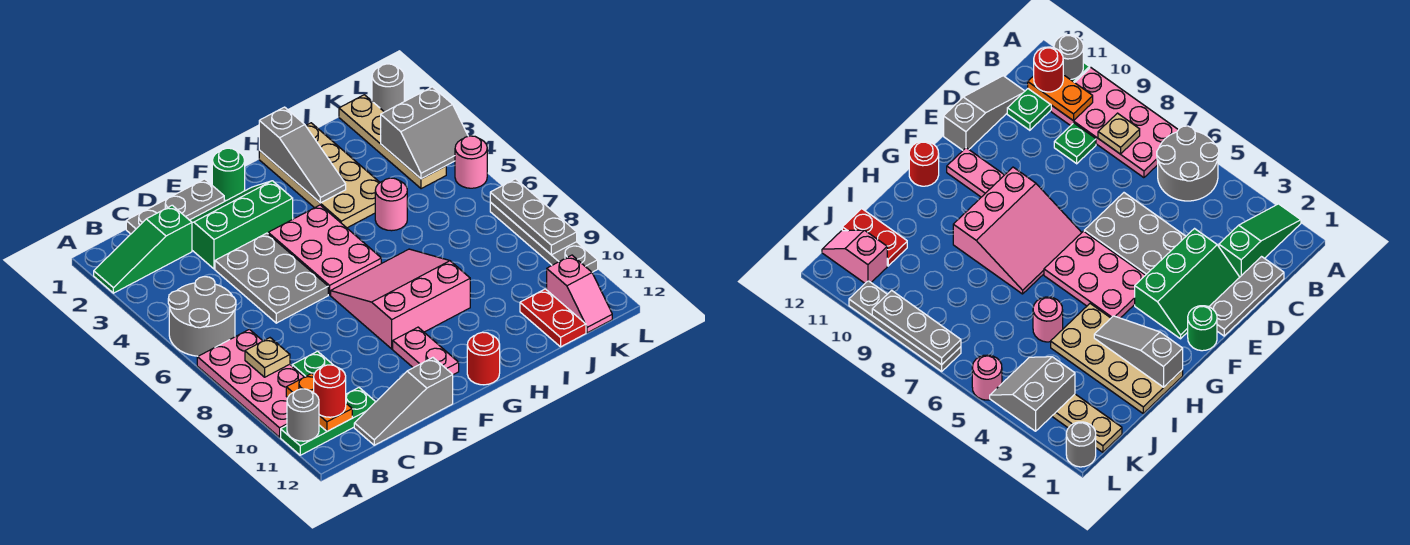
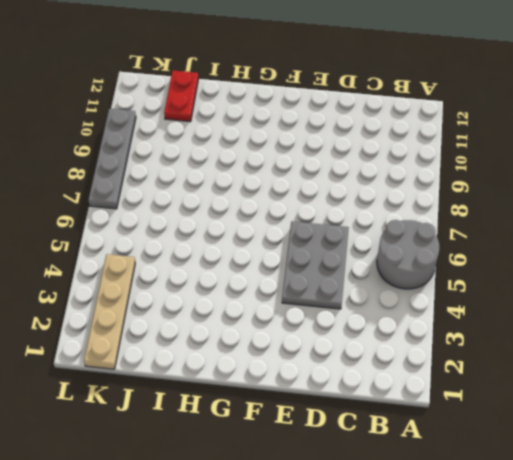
none -> green 1x3 slope [94,205,192,293]
none -> pink 2x4 plate [197,329,304,437]
none -> green 1x3 plate [281,388,375,455]

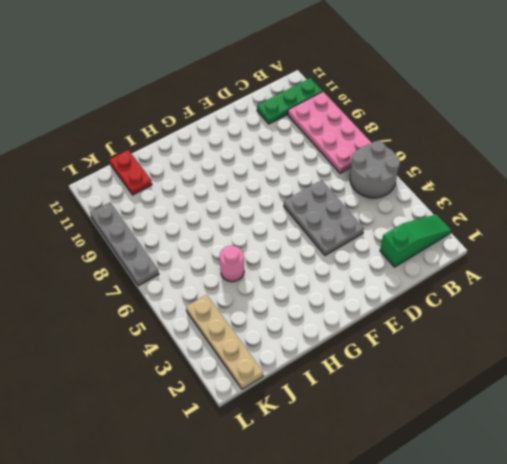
none -> grey 1x3 plate [126,179,224,234]
none -> green 1x1 plate [292,351,333,377]
none -> grey 1x3 slope [354,358,453,445]

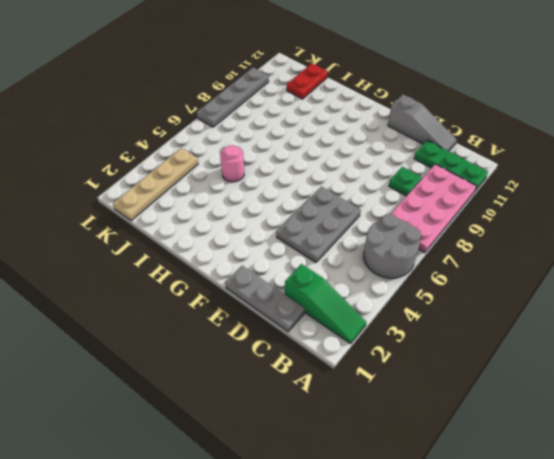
none -> green 2x3 slope [190,181,293,269]
none -> green 1x1 round brick [212,148,245,200]
none -> pink 2x3 plate [268,205,381,295]

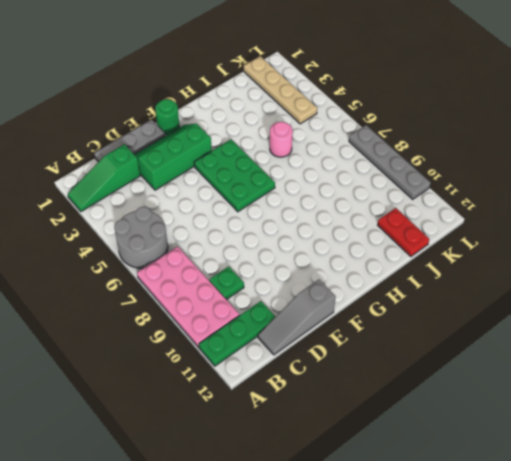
green 2x3 plate [194,139,275,212] -> pink 2x3 plate [268,205,381,295]
none -> grey 2x3 plate [215,233,328,323]
none -> pink 3x3 slope [331,249,470,349]
none -> pink 1x2 plate [393,327,459,375]

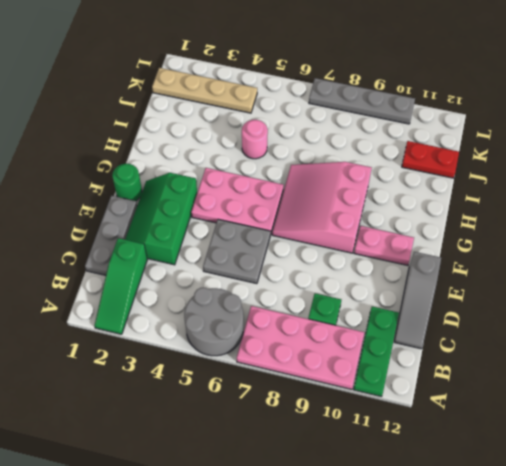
grey 2x2 plate [203,219,271,284] -> grey 2x3 plate [215,233,328,323]
none -> red 1x1 round brick [467,332,500,385]
none -> tan 2x4 plate [259,123,380,228]
none -> pink 1x2 slope [547,255,612,333]

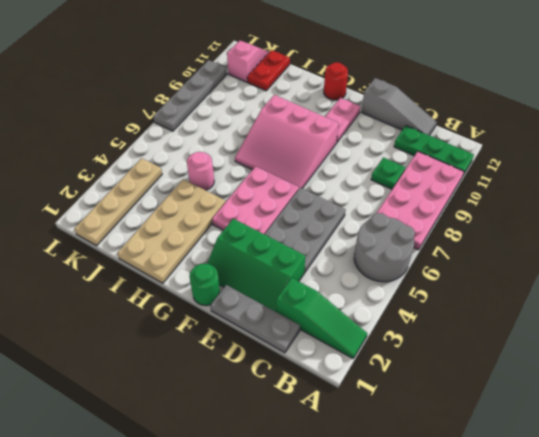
none -> grey 1x1 round brick [372,64,404,112]
none -> pink 1x1 round brick [455,136,487,188]
none -> grey 1x1 round brick [287,389,319,441]

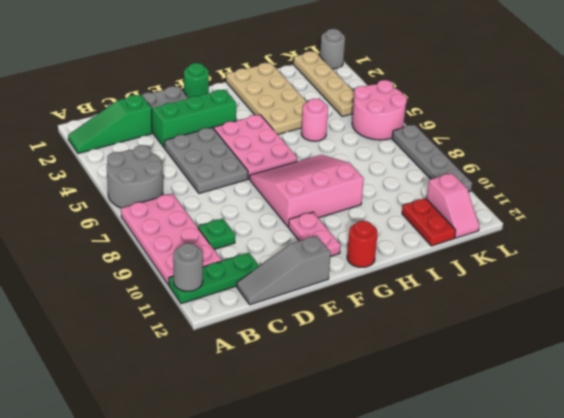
pink 2x2 round brick [352,80,407,140] -> pink 1x1 round brick [455,136,487,188]
none -> tan 1x1 plate [245,338,290,377]
none -> orange 1x2 plate [286,374,352,431]
none -> grey 1x3 slope [259,107,346,203]

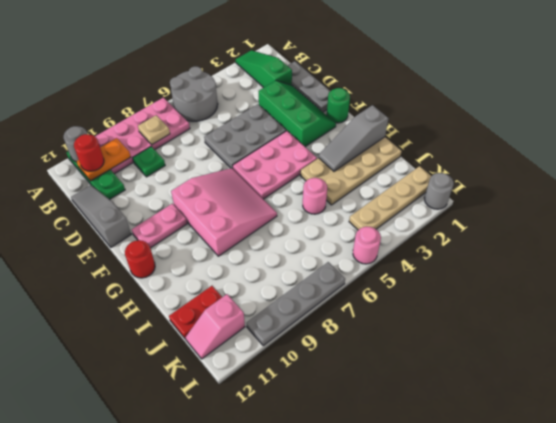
none -> grey 2x2 slope [381,87,468,179]
none -> grey 1x3 plate [490,179,577,255]

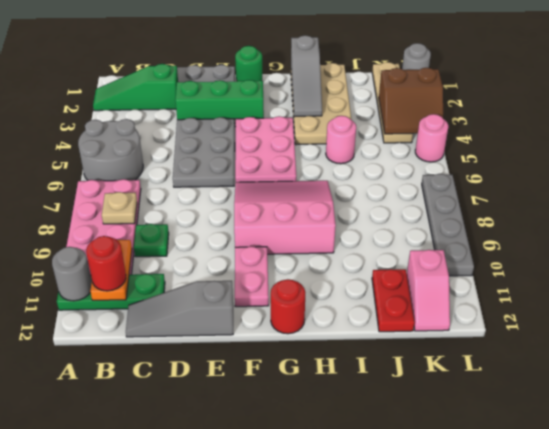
brown 2x2 slope [379,68,443,134] -> grey 2x2 slope [381,87,468,179]
none -> grey 1x3 plate [490,179,577,255]

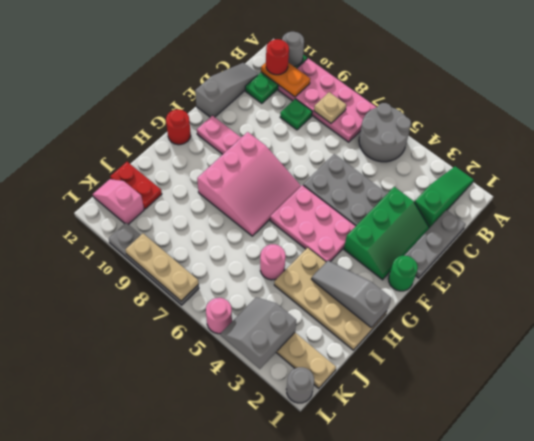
tan 1x3 plate [125,234,199,301] -> grey 1x3 plate [490,179,577,255]

